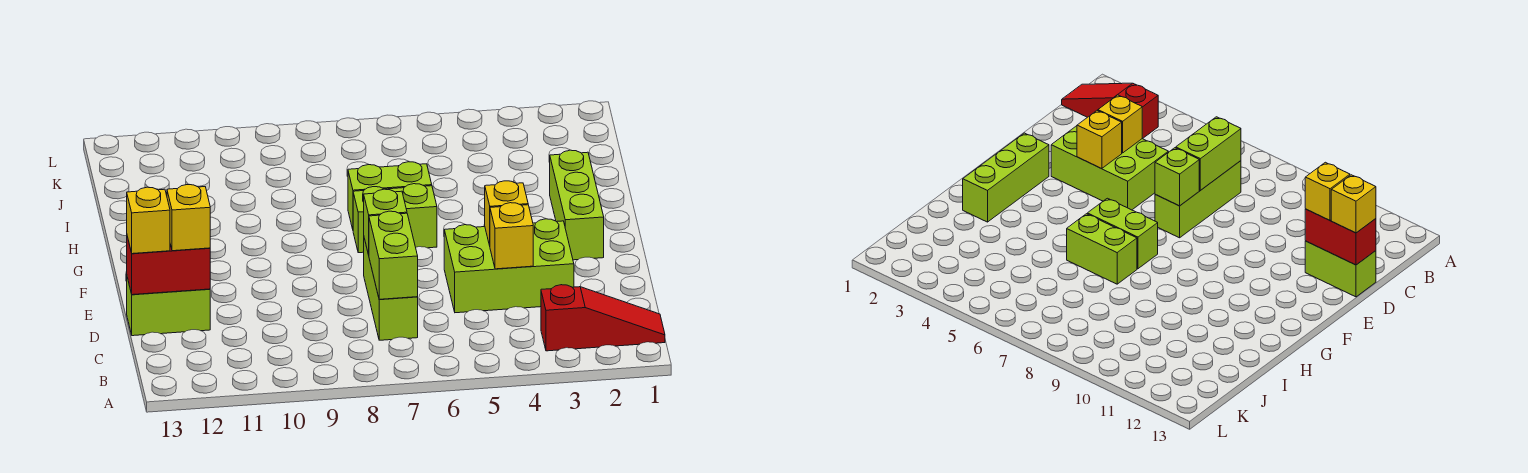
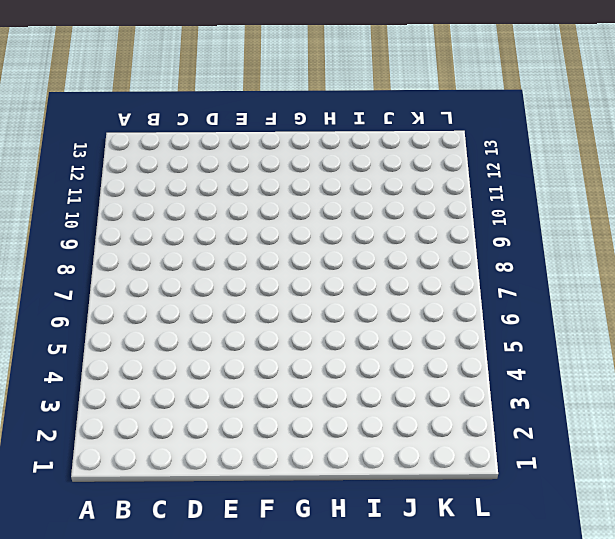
none -> red 1x3 slope [541,285,665,351]
none -> lime 1x3 brick [364,239,418,340]
none -> lime 2x3 brick [444,219,574,313]

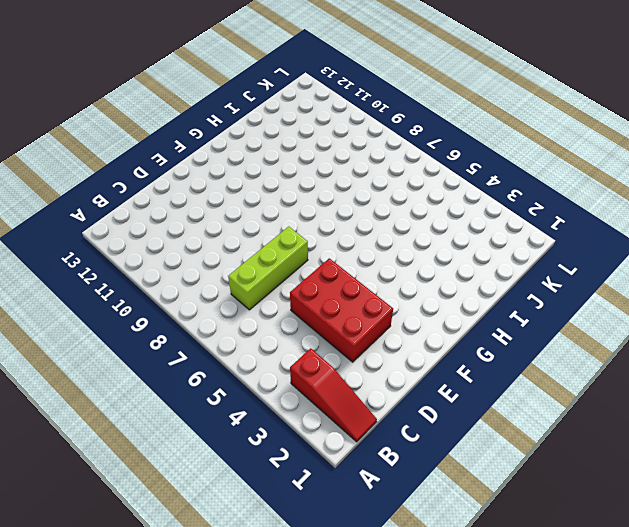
red 2x3 brick [290,258,393,362] -> lime 2x3 brick [444,219,574,313]
none -> lime 1x2 brick [127,278,210,336]
none -> lime 1x3 brick [550,150,604,260]
none -> lime 1x2 brick [353,184,437,253]

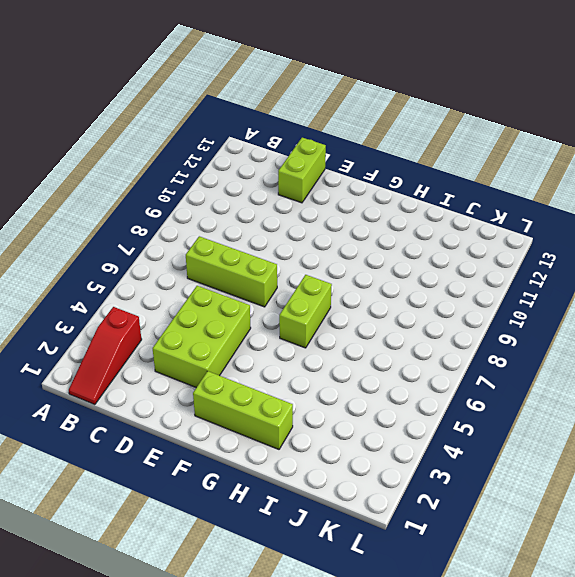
none -> lime 1x2 brick [348,162,432,229]
none -> lime 1x2 brick [369,211,418,299]
none -> yellow 1x1 brick [490,203,533,269]

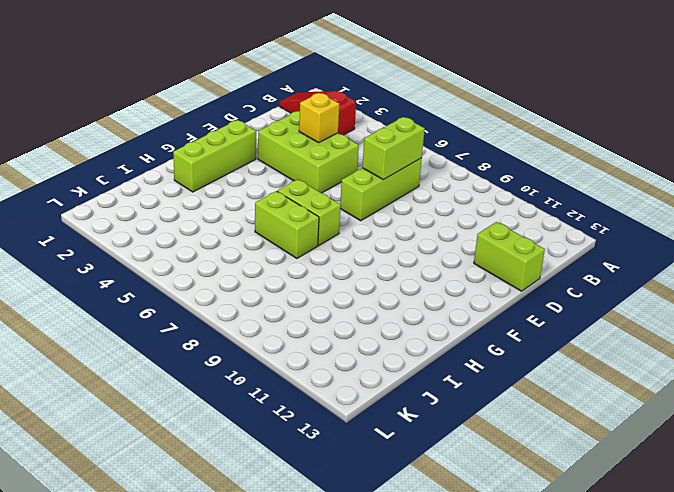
none -> red 1x2 brick [127,237,210,295]
none -> yellow 1x1 brick [485,181,528,245]
none -> lime 1x1 brick [364,189,407,255]

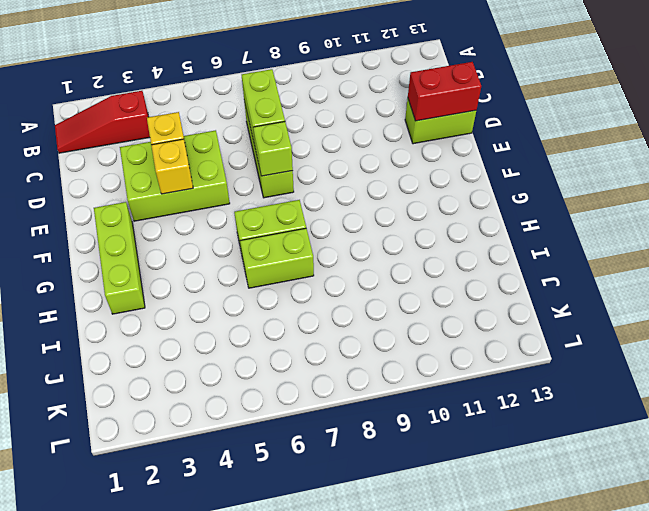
none -> yellow 1x1 brick [167,185,210,251]
none -> yellow 1x1 brick [127,187,170,254]

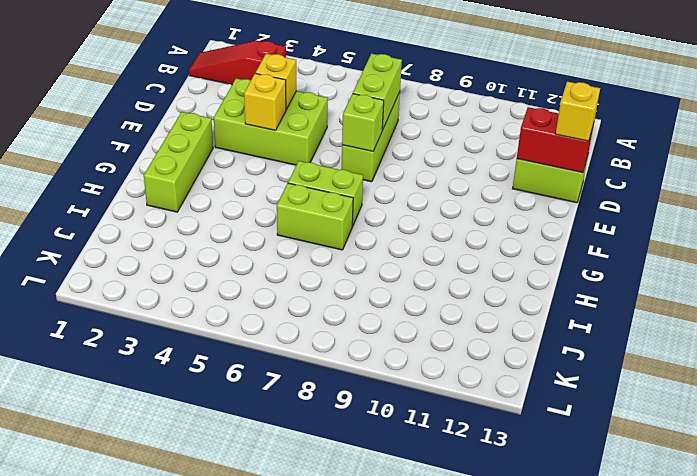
none -> yellow 1x1 brick [167,185,210,251]

